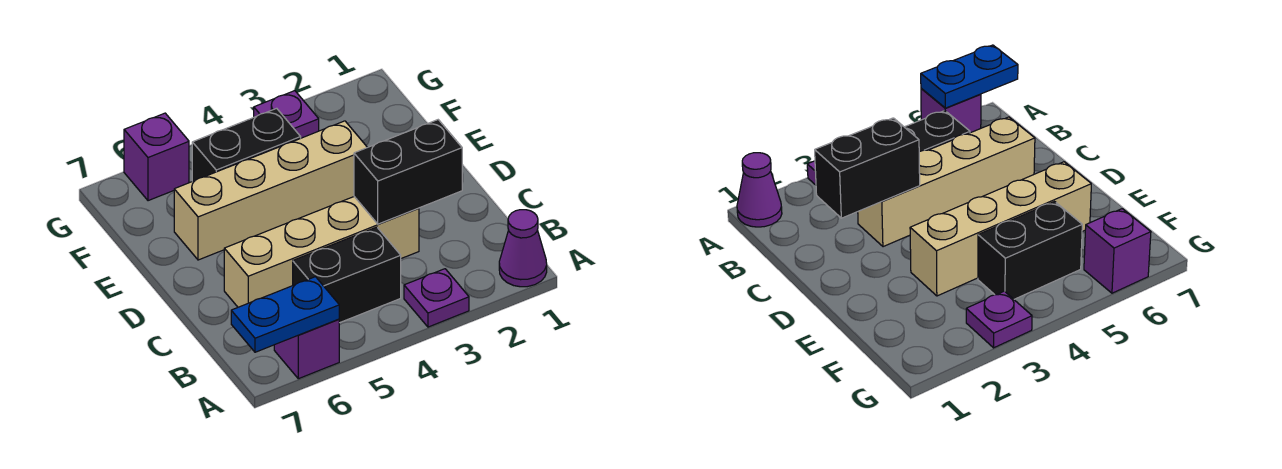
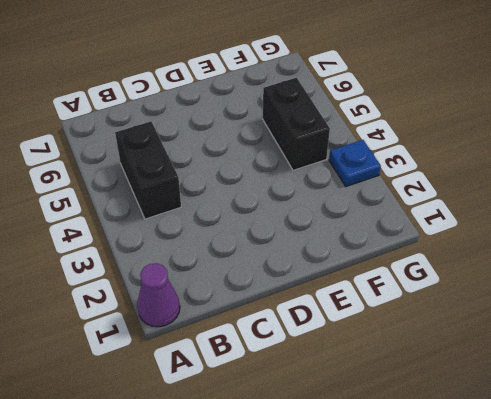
blue 1x1 plate [329,140,381,186] -> purple 1x1 plate [254,91,319,138]
none -> purple 1x1 plate [404,269,469,327]
none -> purple 1x1 brick [274,319,339,379]

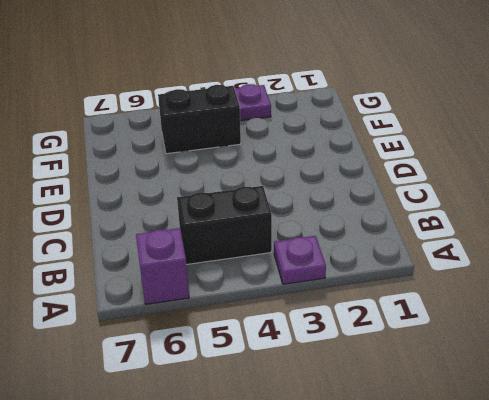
none -> purple 1x1 cone [499,210,547,287]
none -> tan 1x4 brick [224,197,419,307]

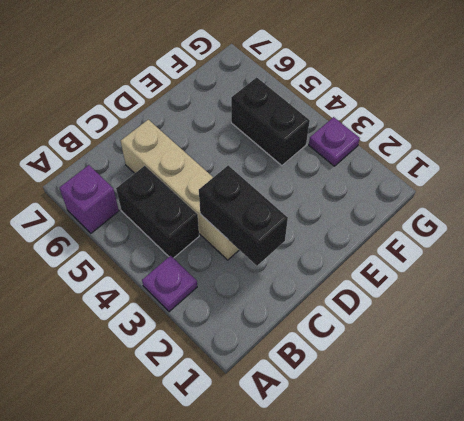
none -> purple 1x1 cone [499,210,547,287]
none -> tan 1x4 brick [174,121,367,260]

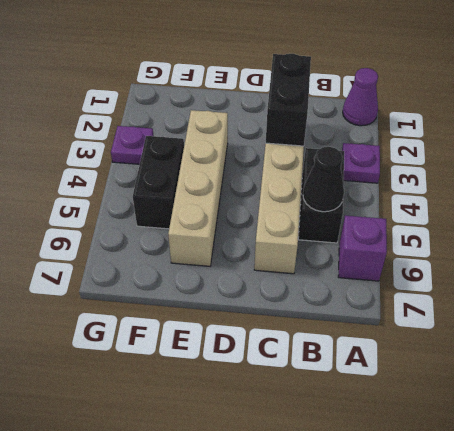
black 1x1 cone [303,147,344,212] -> none
none -> purple 1x1 brick [124,113,189,201]
none -> blue 1x2 plate [231,277,339,352]

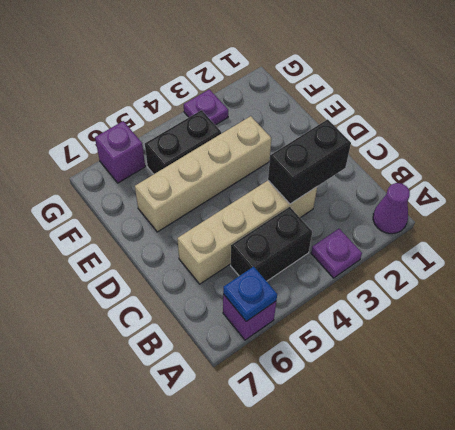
blue 1x1 plate [223,266,277,321] -> blue 1x2 plate [231,277,339,352]

